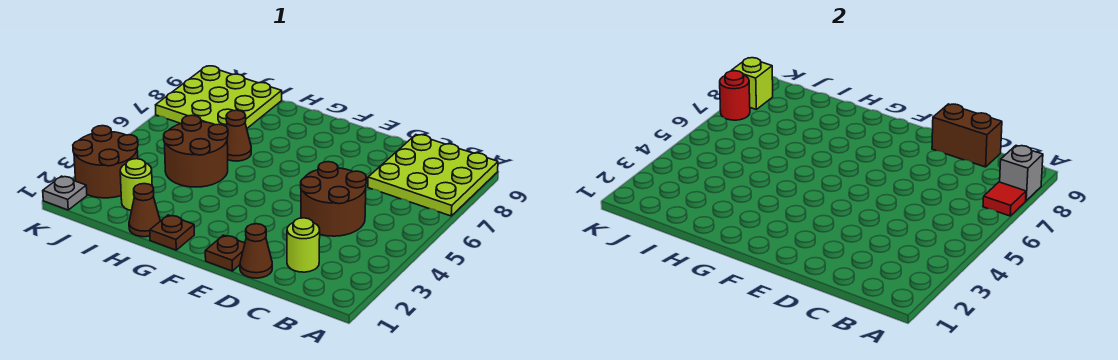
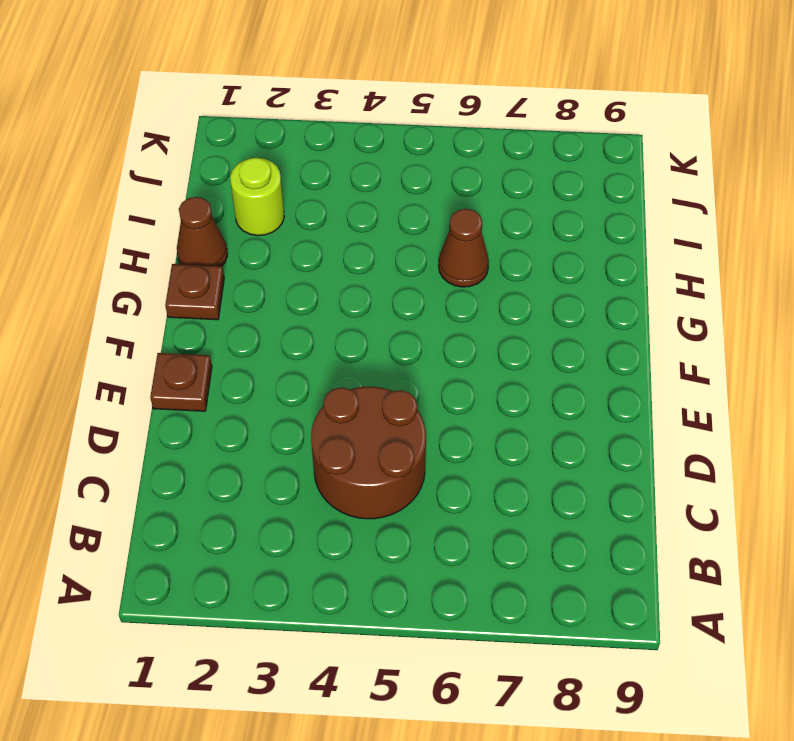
none -> lime 3x3 plate [368,135,498,216]
none -> lime 1x1 round brick [287,218,320,272]
none -> brown 1x1 cone [240,224,272,278]

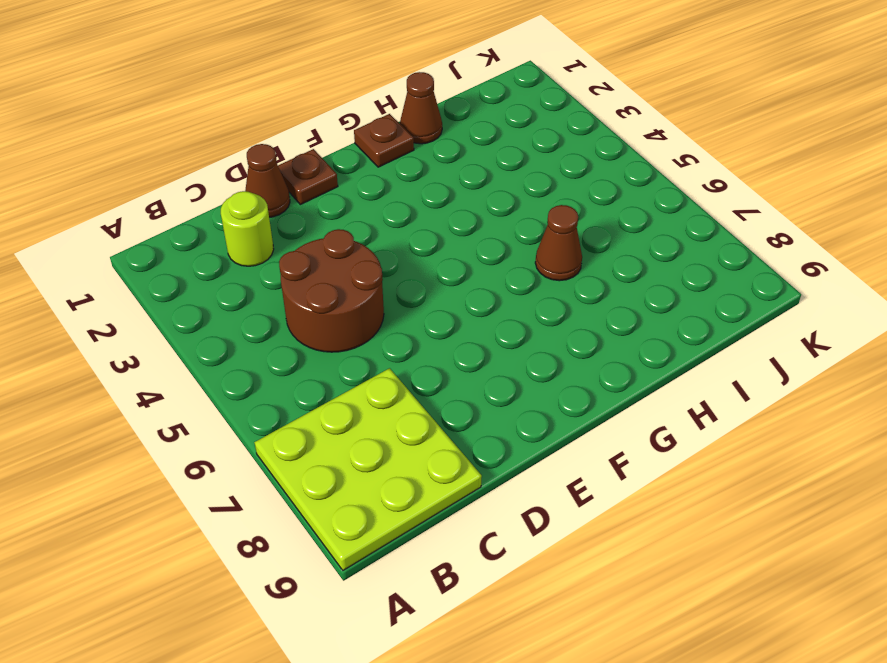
none -> brown 2x2 round brick [164,115,228,187]
none -> lime 1x1 round brick [120,159,152,211]
none -> lime 3x3 plate [156,66,282,128]

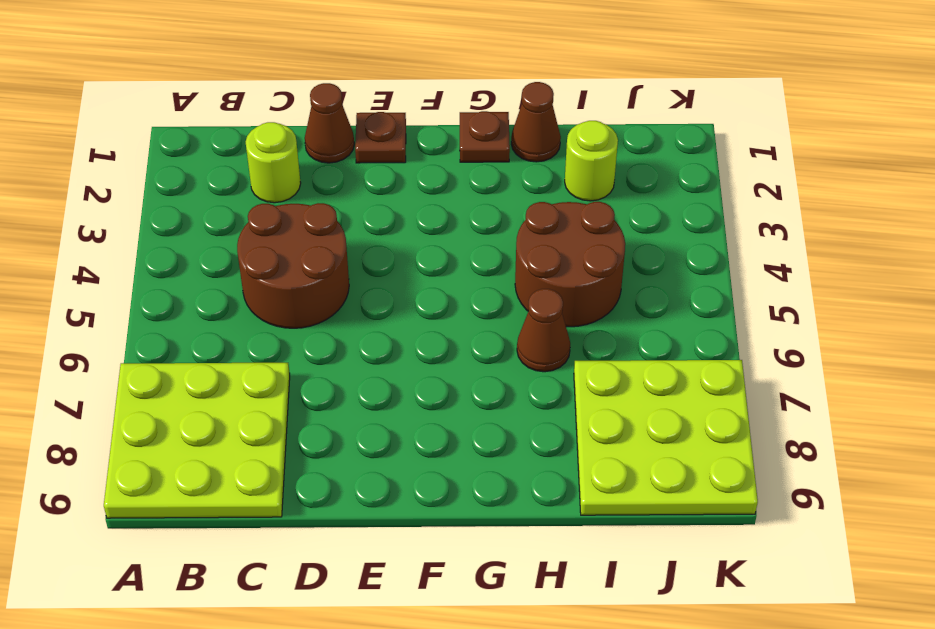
none -> brown 2x2 round brick [73,126,138,198]
none -> grey 1x1 plate [43,176,87,210]
none -> red 1x1 tile [983,182,1026,216]

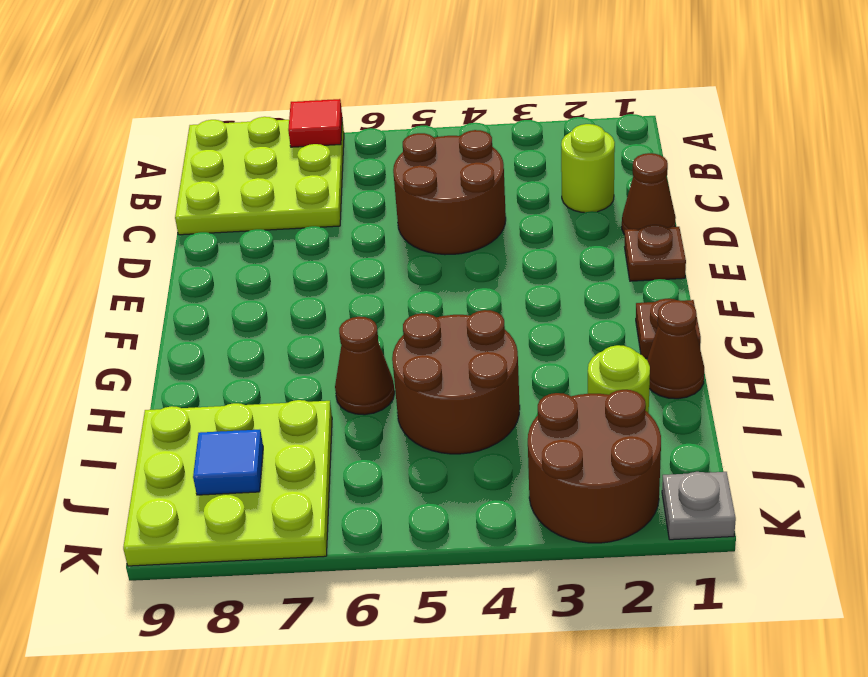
blue 1x1 tile [193,430,263,495] -> none
none -> grey 1x1 brick [1000,146,1043,201]
none -> brown 1x2 brick [932,104,1002,167]
none -> red 1x1 round brick [720,71,750,120]

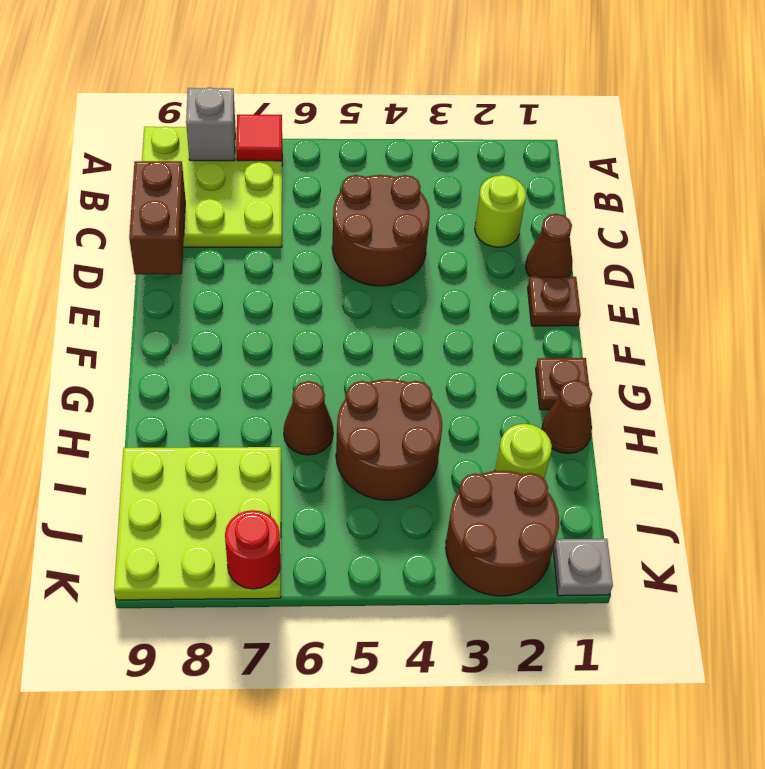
none -> lime 1x1 brick [732,58,773,109]

